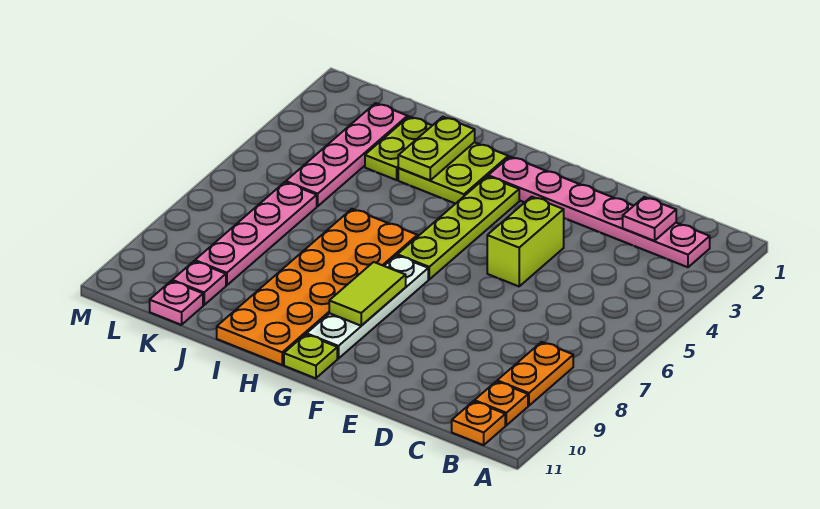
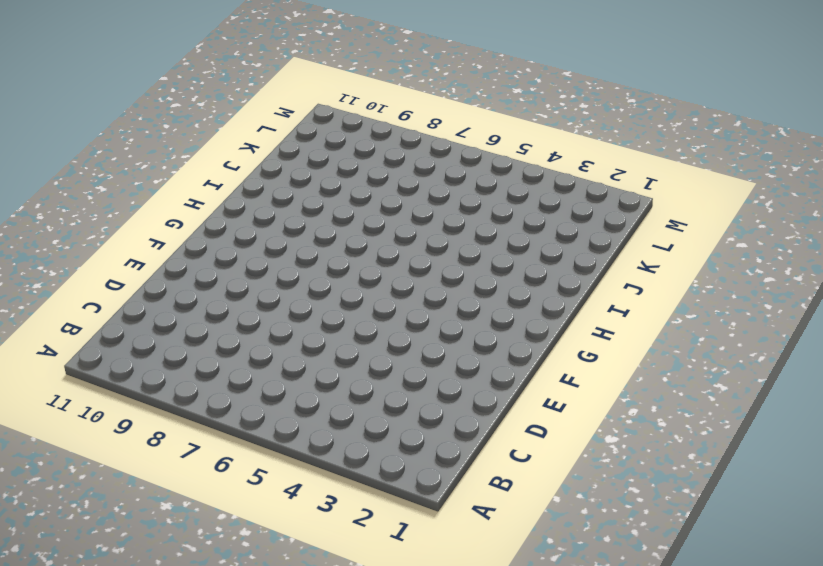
none -> pink 1x6 plate [488,157,710,267]
none -> orange 1x2 plate [497,342,573,406]
none -> orange 1x1 plate [474,381,528,425]

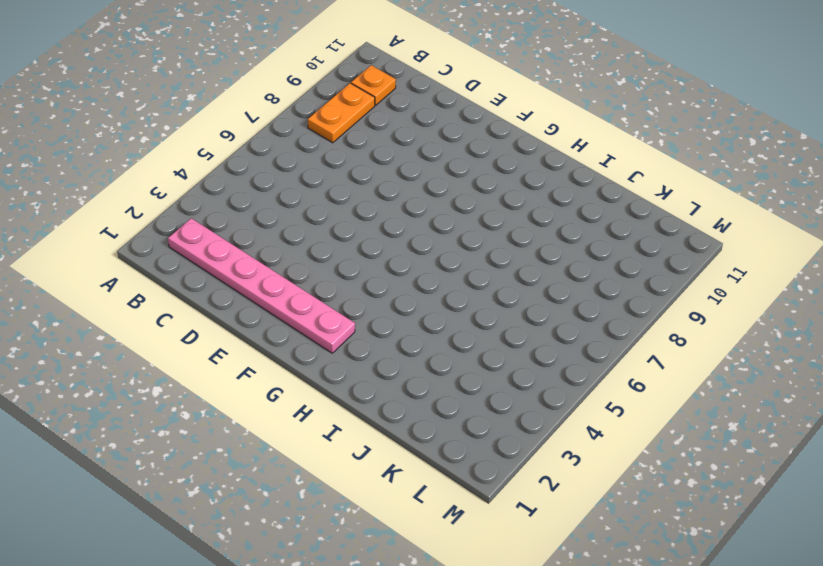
none -> orange 1x1 plate [452,401,505,445]
none -> lime 1x2 brick [487,197,564,286]
none -> lime 1x4 plate [397,176,519,279]

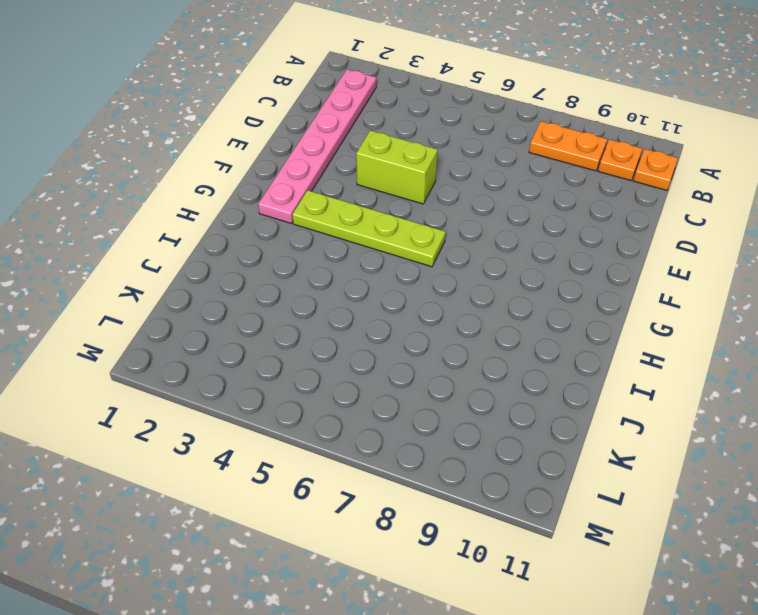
none -> white 1x4 plate [307,255,428,359]
none -> lime 1x1 plate [284,334,337,378]
none -> lime 2x2 plate [398,142,508,204]

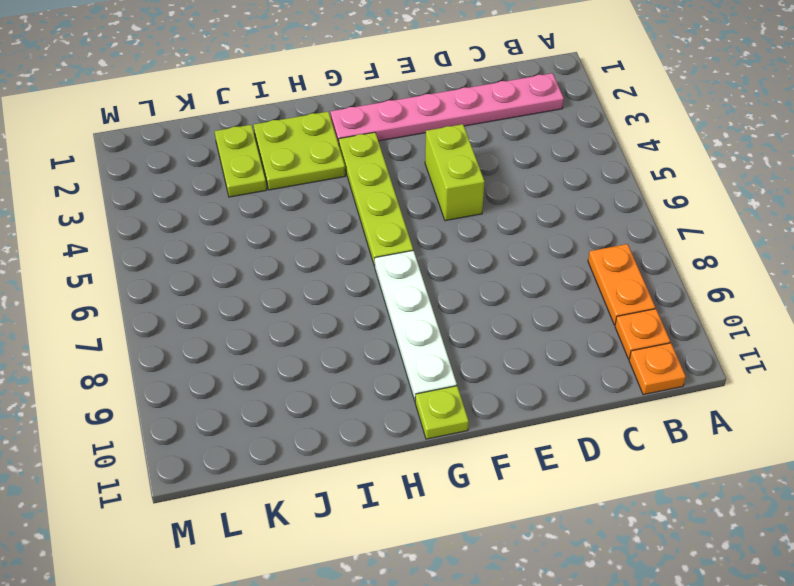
none -> orange 2x6 plate [217,209,417,365]
none -> pink 1x4 plate [286,103,408,206]
none -> pink 1x4 plate [195,182,317,285]

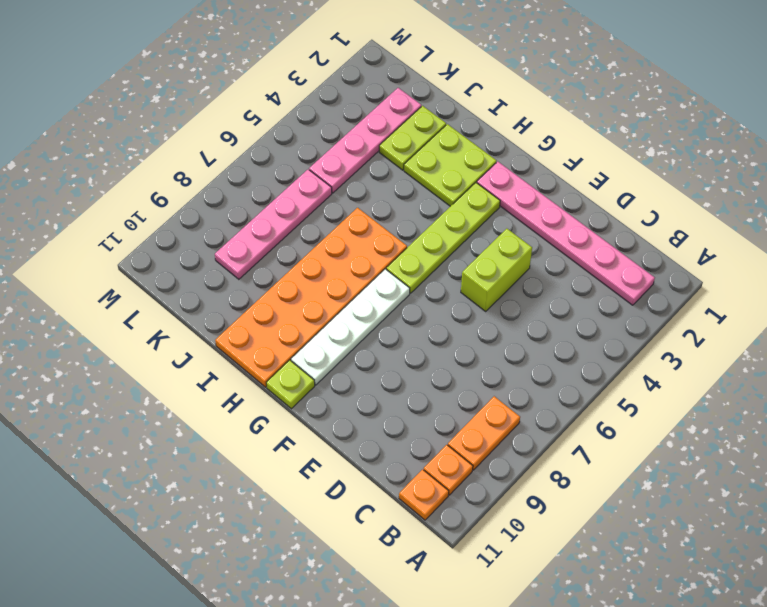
none -> pink 1x1 plate [172,261,226,305]
none -> pink 1x1 plate [150,281,203,325]
none -> pink 1x1 plate [623,197,676,241]

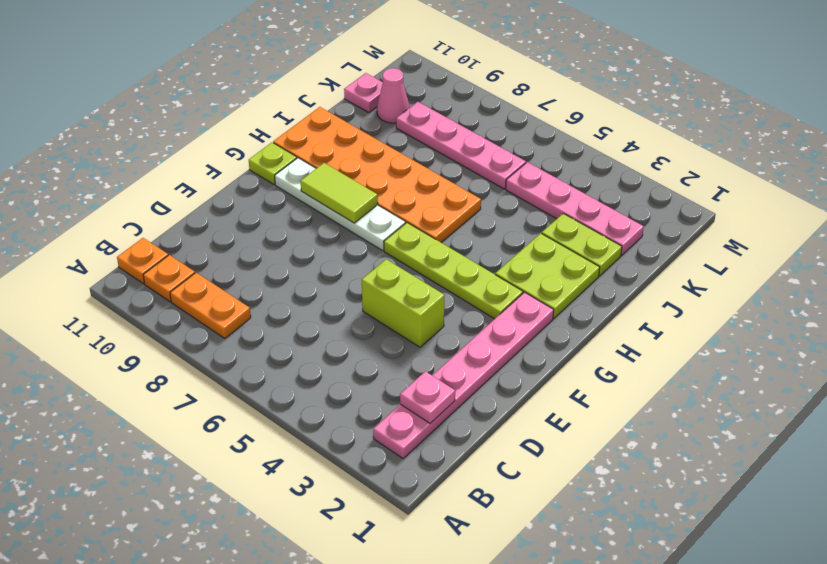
pink 1x1 cone [377,68,410,123] -> pink 1x1 plate [172,261,226,305]
none -> lime 1x2 plate [398,117,475,180]

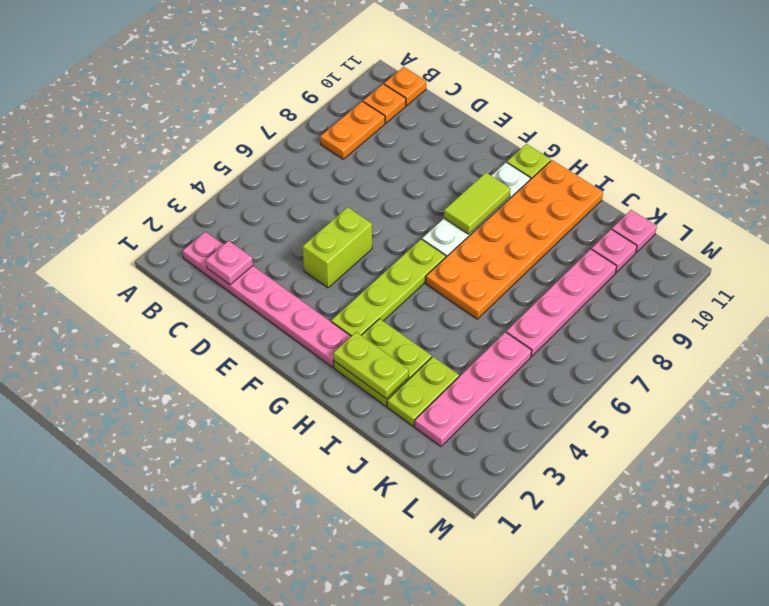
lime 1x2 plate [333,332,409,398] -> lime 1x2 plate turned to [398,117,475,180]

